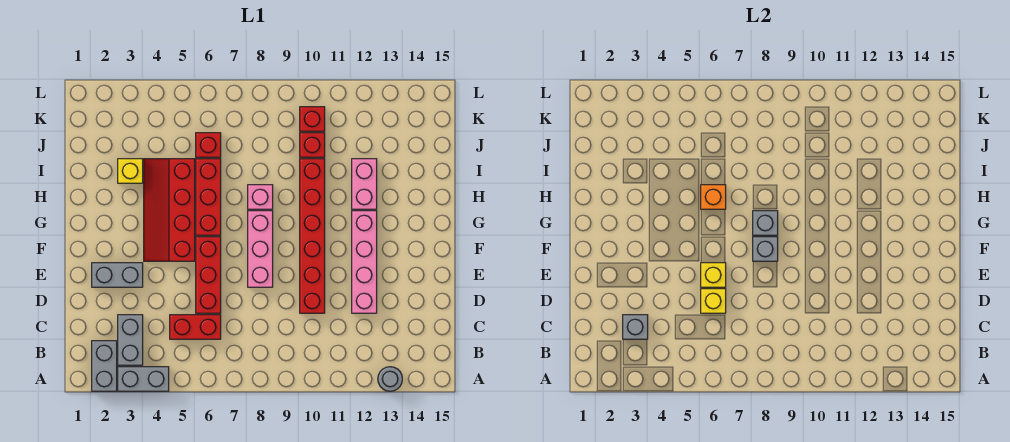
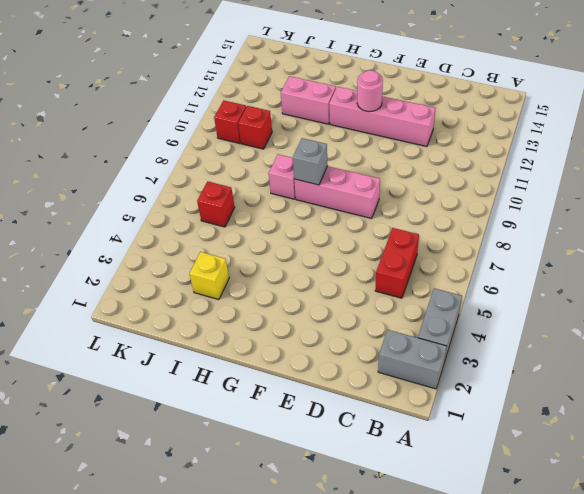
pink 1x1 round brick [357,70,383,112] -> none
none -> grey 1x1 round brick [378,367,402,391]
none -> grey 1x2 brick [118,315,143,365]
none -> red 1x3 brick [196,237,221,313]

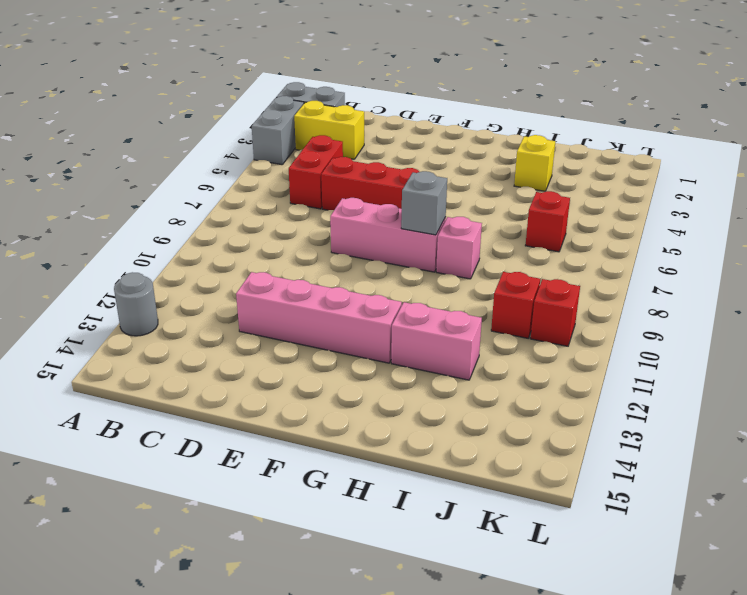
yellow 1x2 brick [294,101,364,159] -> grey 1x2 brick [118,315,143,365]
none -> red 1x6 brick [300,159,325,313]
none -> grey 1x2 brick [92,263,143,287]
none -> red 2x4 slope [144,159,195,261]

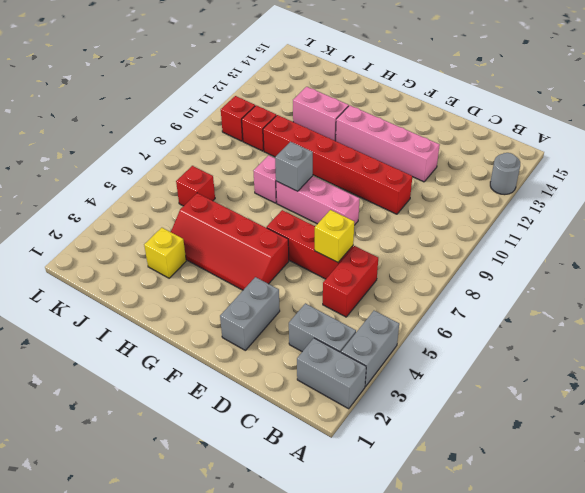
none -> red 1x3 brick [196,159,221,235]
none -> grey 1x1 brick [623,315,648,339]
none -> yellow 1x1 brick [701,263,726,287]

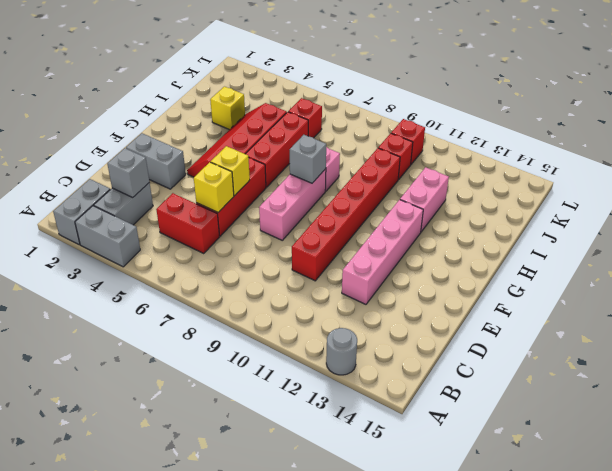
none -> grey 1x1 brick [753,237,778,261]
none -> orange 1x1 brick [701,185,726,209]

